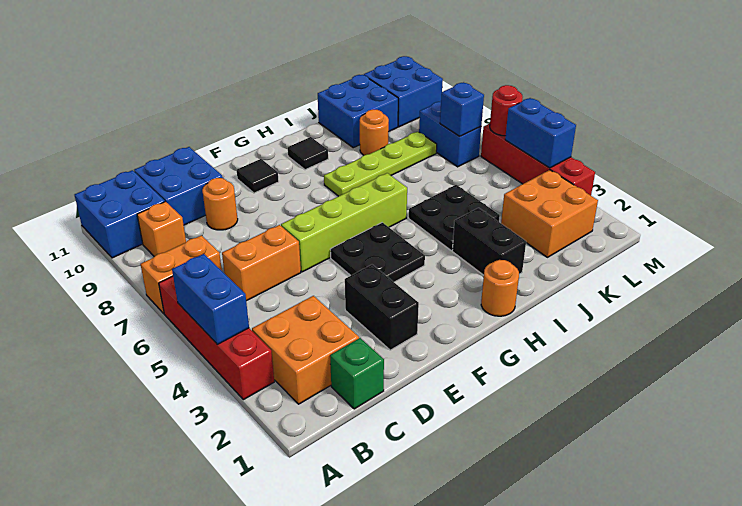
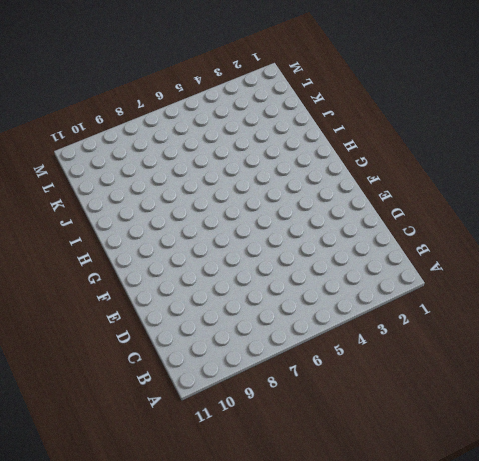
none -> red 1x4 brick [159,276,274,400]
none -> orange 1x2 brick [140,235,222,313]
none -> blue 2x2 brick [75,170,165,258]

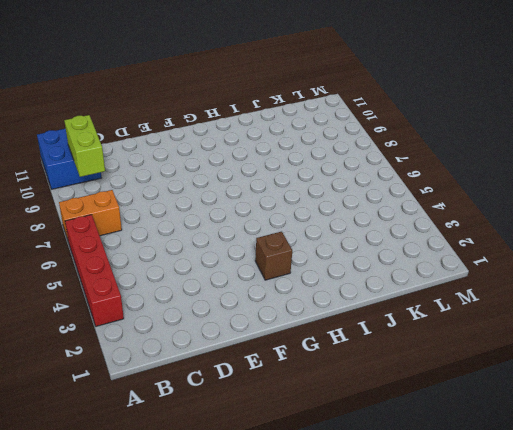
lime 1x2 brick [64,115,105,177] -> none
brown 1x1 brick [255,232,292,280] -> none
none -> orange 2x2 brick [252,296,359,404]
none -> orange 1x1 brick [137,202,186,256]
none -> green 1x1 brick [330,338,384,409]

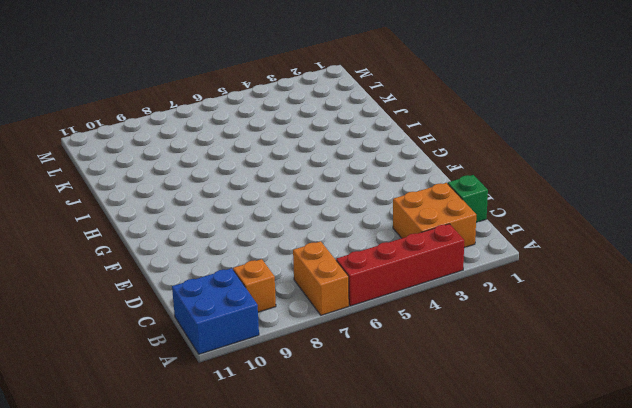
none -> orange 1x2 brick [222,225,301,301]
none -> blue 2x2 brick [134,147,223,225]
none -> orange 1x1 round brick [202,178,238,230]

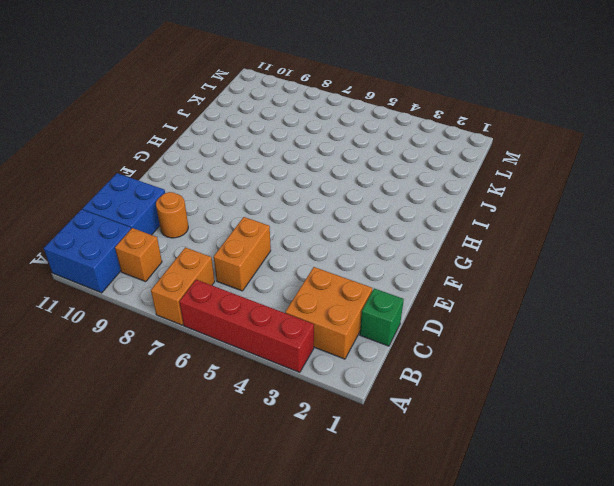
none -> black 1x2 brick [345,265,419,350]
none -> lime 1x4 brick [281,173,407,272]
none -> black 2x2 plate [330,222,425,282]

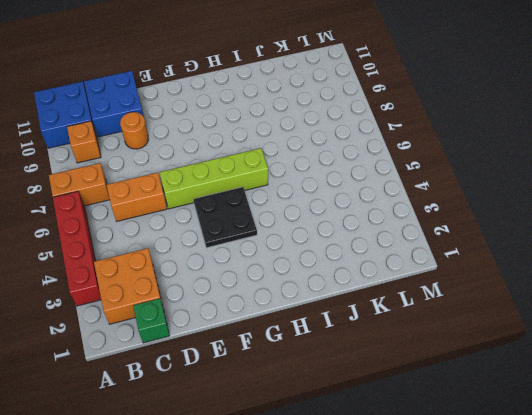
none -> black 1x2 brick [345,265,419,350]
none -> black 1x1 tile [237,159,279,193]
none -> orange 1x1 round brick [481,260,519,316]

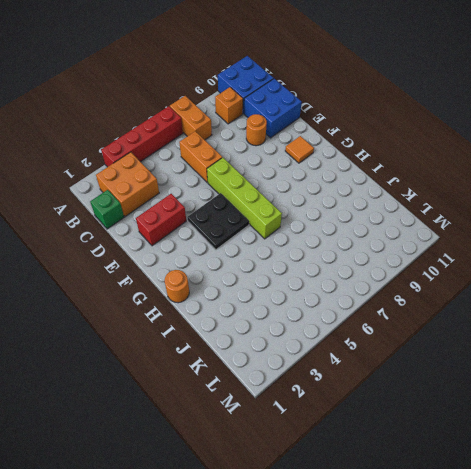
red 1x2 brick [136,194,186,246] -> black 1x2 brick [345,265,419,350]
orange 1x1 tile [285,136,314,163] -> black 1x1 tile [237,159,279,193]
none -> lime 1x4 plate [324,132,437,196]
none -> black 1x1 tile [288,137,328,170]
none -> black 1x2 brick [452,208,526,275]

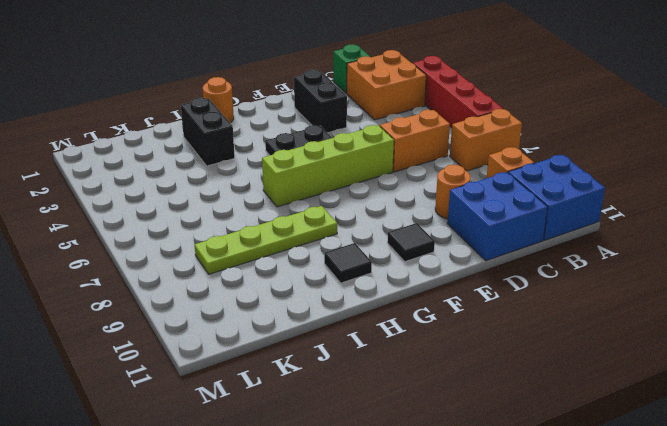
none -> black 2x2 plate [409,185,500,251]
none -> orange 1x1 round brick [360,109,389,155]
none -> blue 2x2 brick [318,75,398,148]

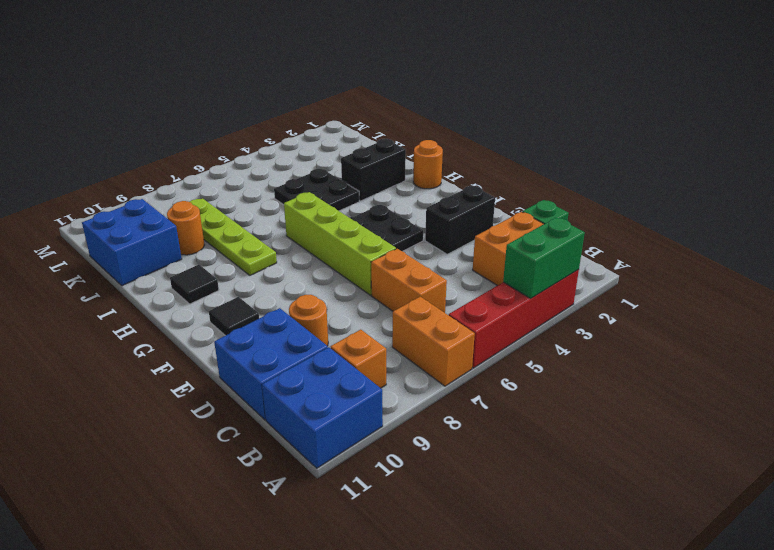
green 1x2 brick [503,217,585,298] -> blue 1x2 brick [172,254,249,344]
none -> orange 2x2 brick [501,170,598,257]
none -> blue 1x2 brick [419,102,481,167]
none -> blue 2x2 brick [364,56,443,127]

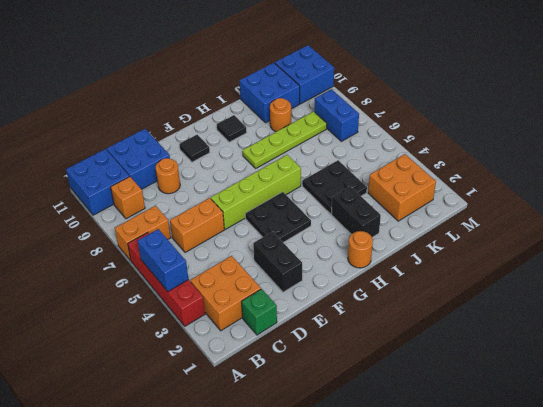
none -> red 1x4 brick [481,124,595,195]
none -> blue 1x1 brick [440,82,484,136]
none -> blue 1x2 brick [505,98,576,168]

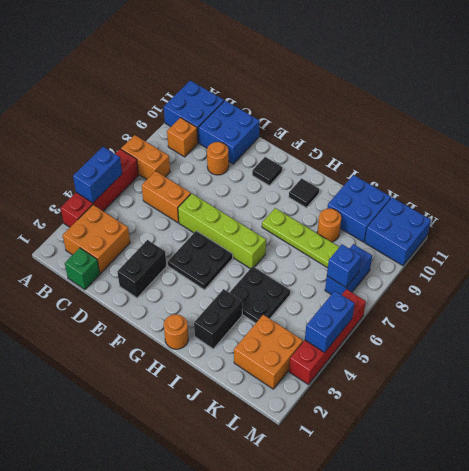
none -> red 1x1 round brick [490,85,523,136]

